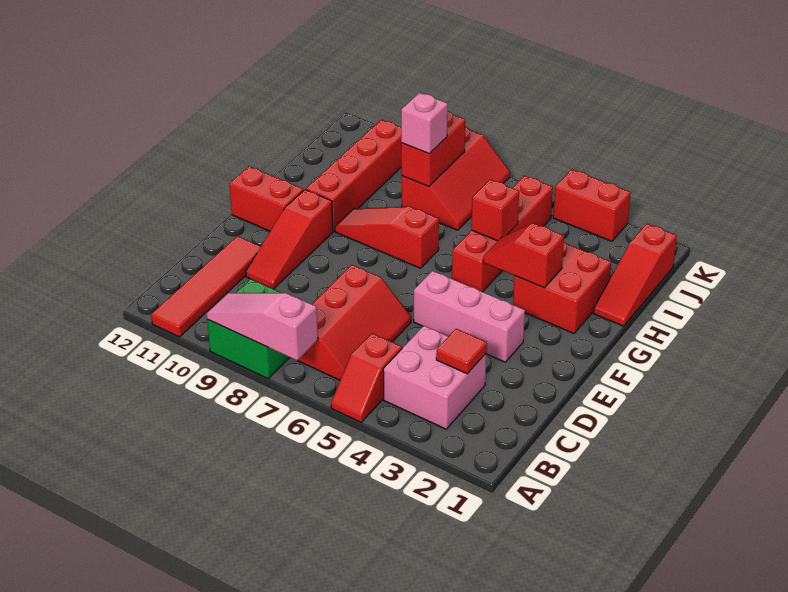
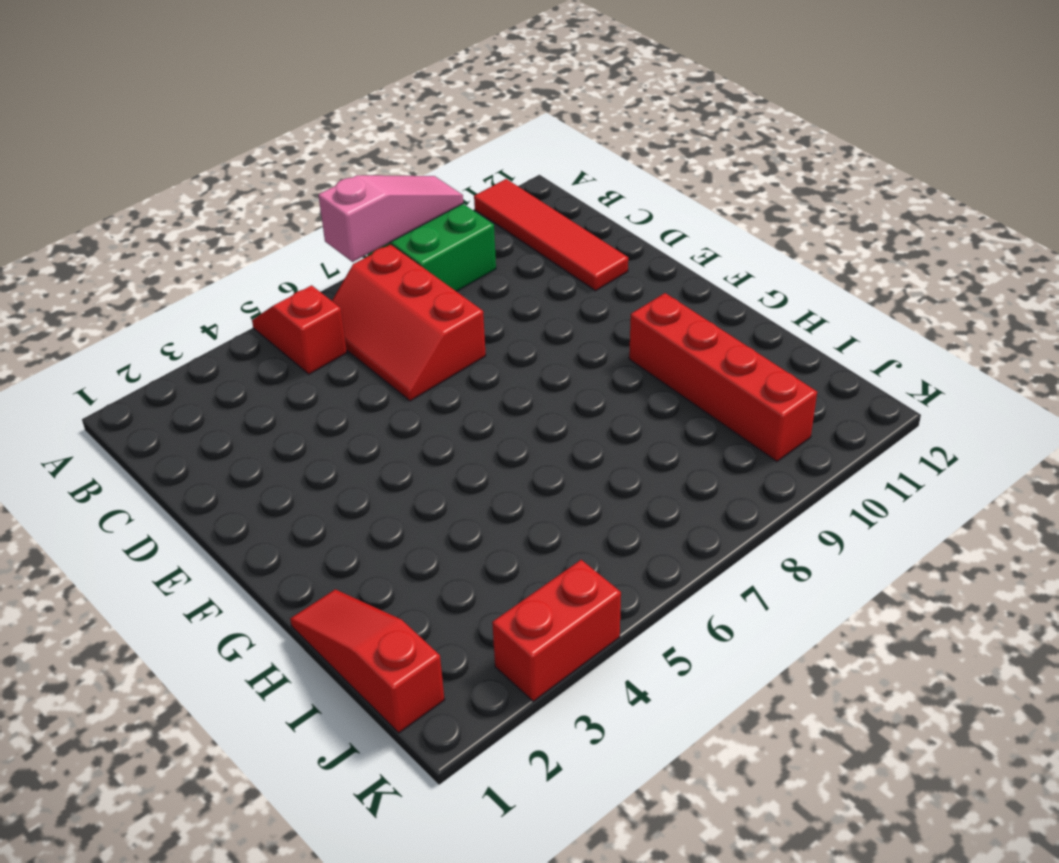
none -> pink 2x2 brick [383,326,486,429]
none -> red 1x3 slope [246,190,333,289]
none -> pink 1x3 brick [414,271,525,362]

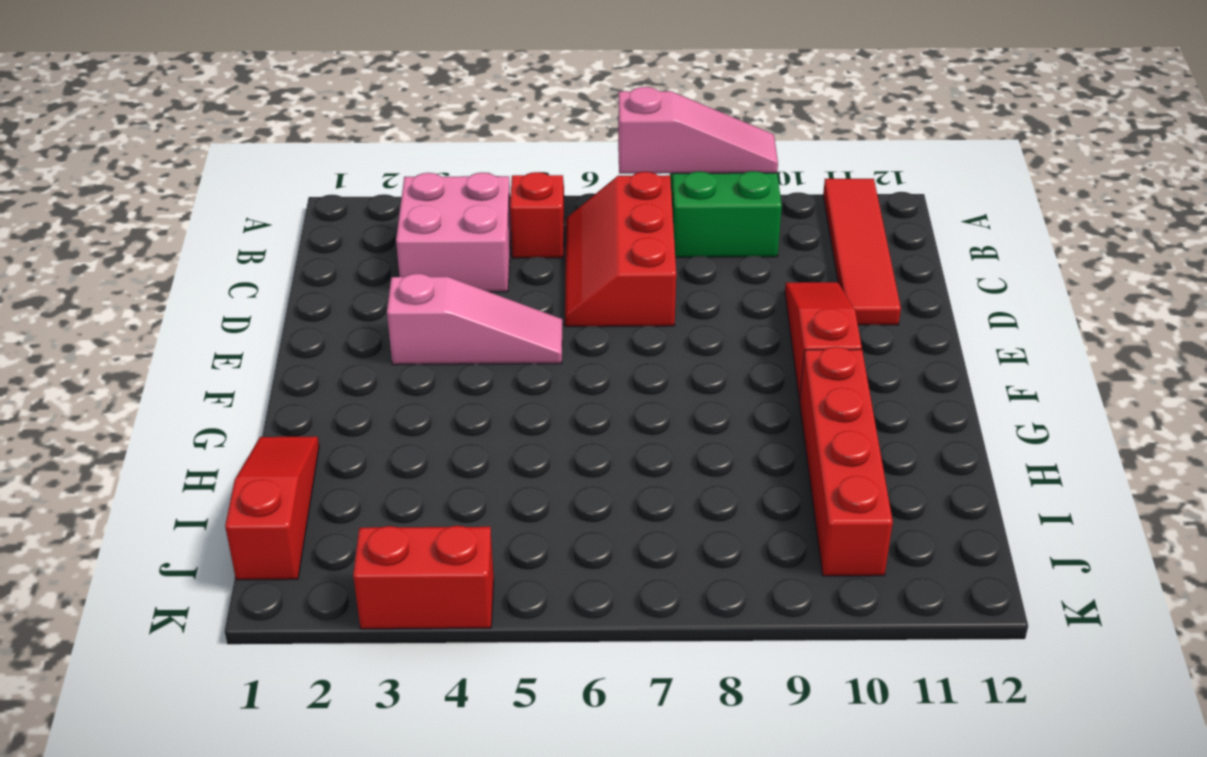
pink 1x3 slope [387,274,562,365] -> pink 1x3 brick [414,271,525,362]
none -> red 1x2 brick [229,166,303,231]
none -> red 2x2 brick [513,242,611,333]
none -> red 1x4 brick [452,176,553,292]

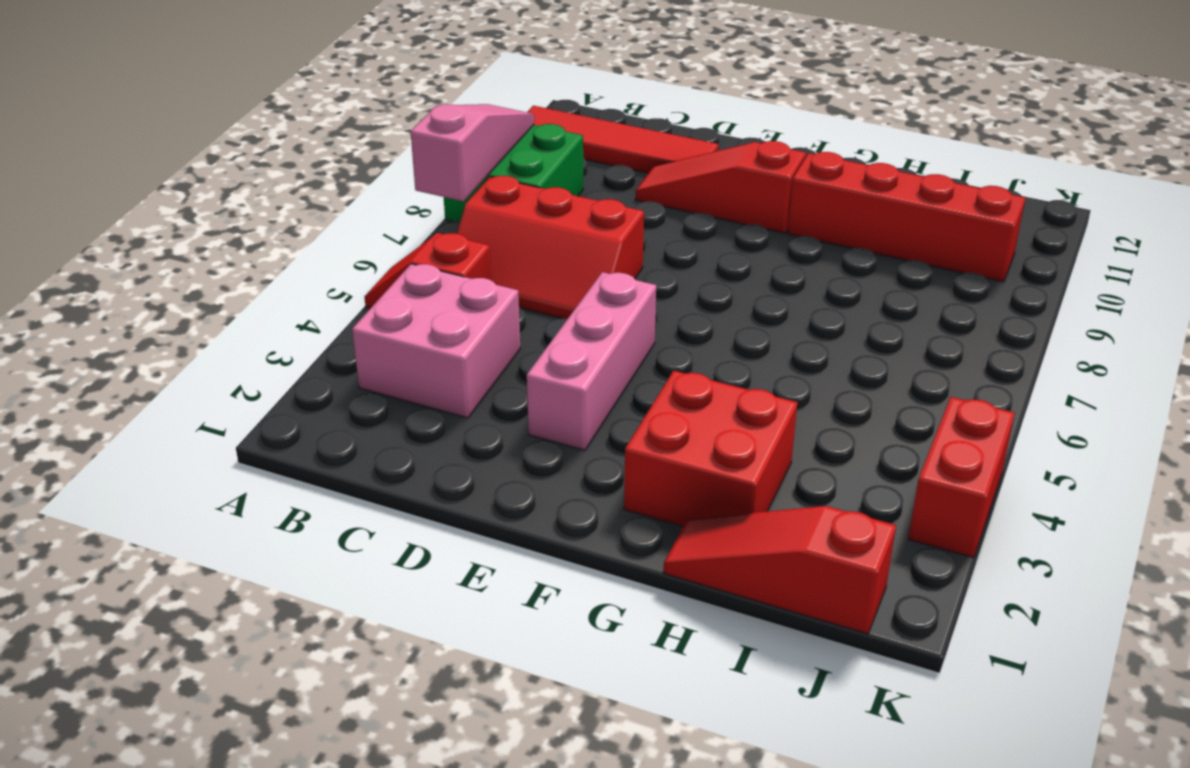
none -> red 1x2 brick [229,166,303,231]
none -> red 1x4 brick [452,176,553,292]
none -> red 1x3 slope [335,207,439,268]

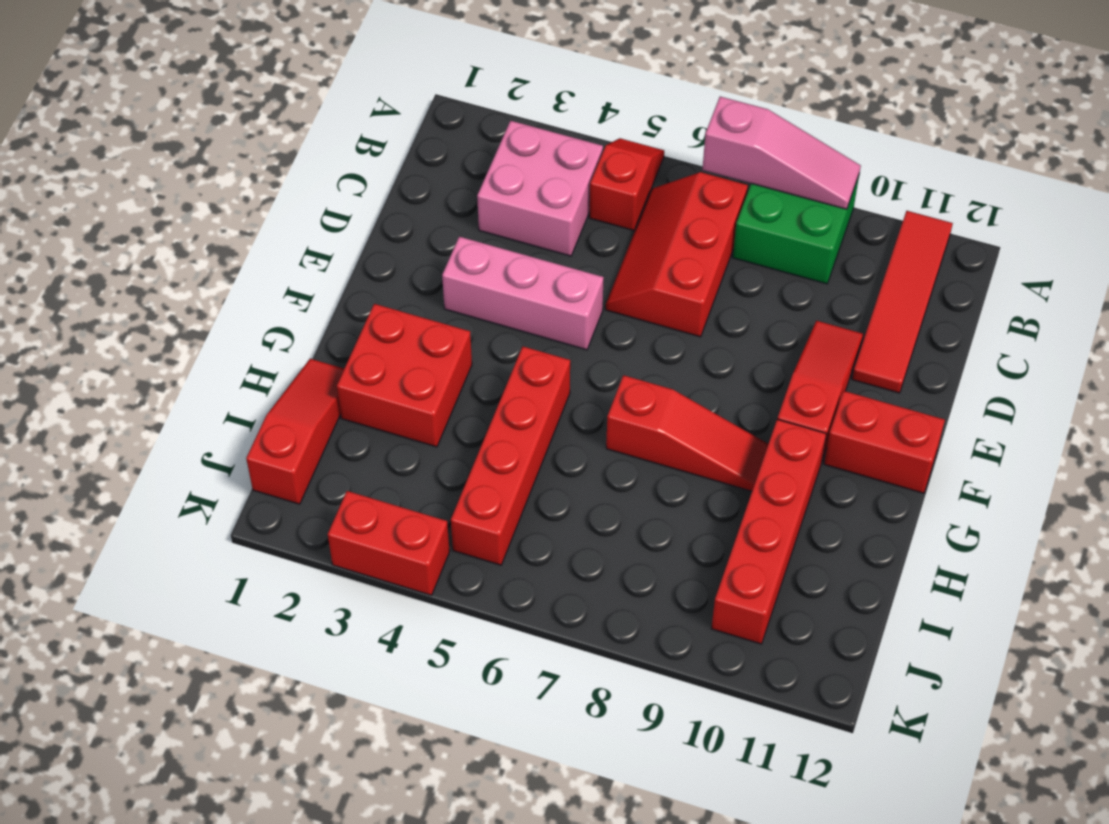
none -> red 2x3 slope [401,127,510,230]
none -> red 1x1 tile [436,329,487,374]
none -> red 1x2 slope [483,223,564,288]

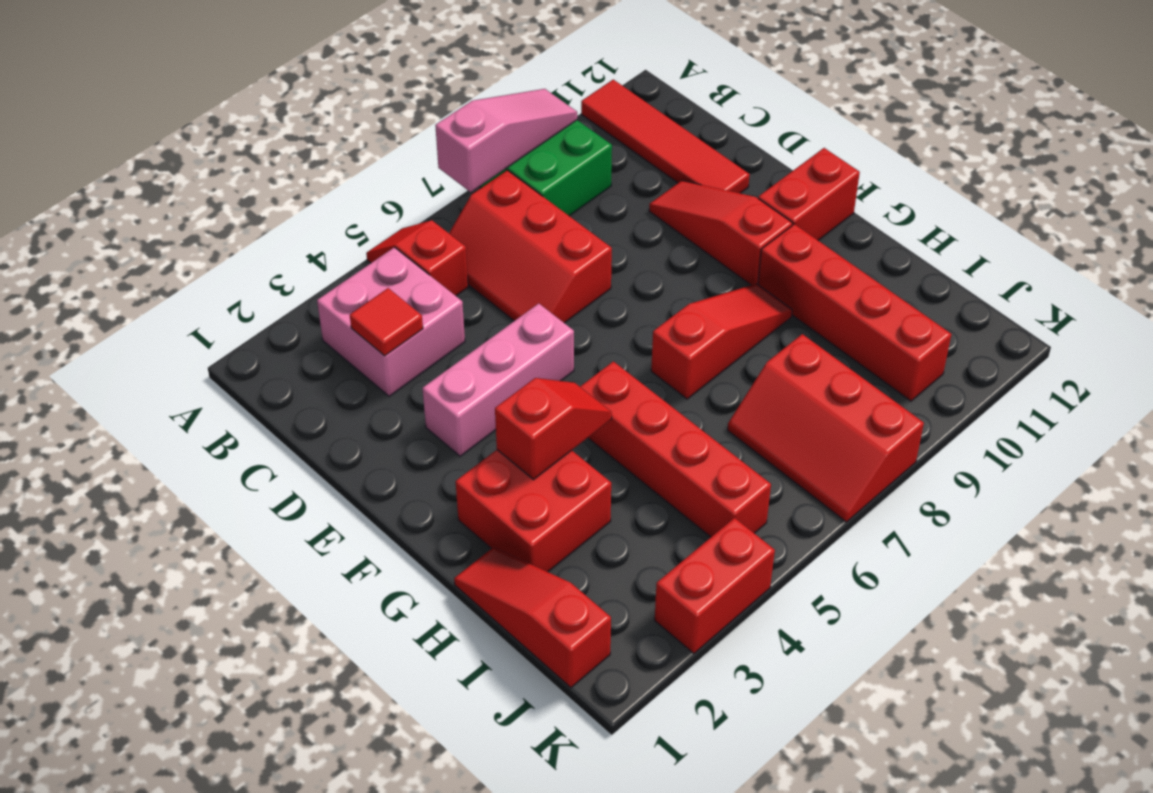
none -> red 1x1 brick [471,179,519,241]
none -> red 1x2 brick [401,111,465,186]
none -> pink 1x1 brick [401,93,448,154]

